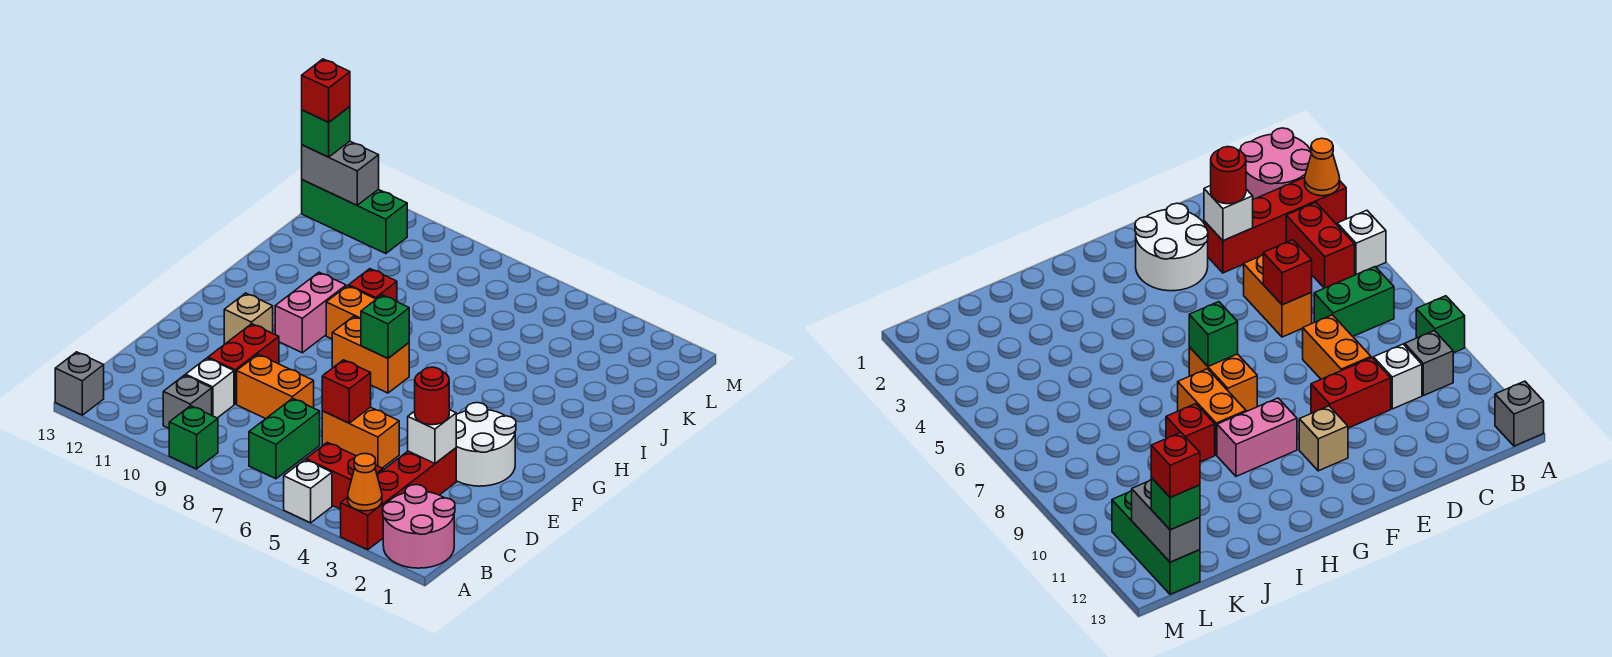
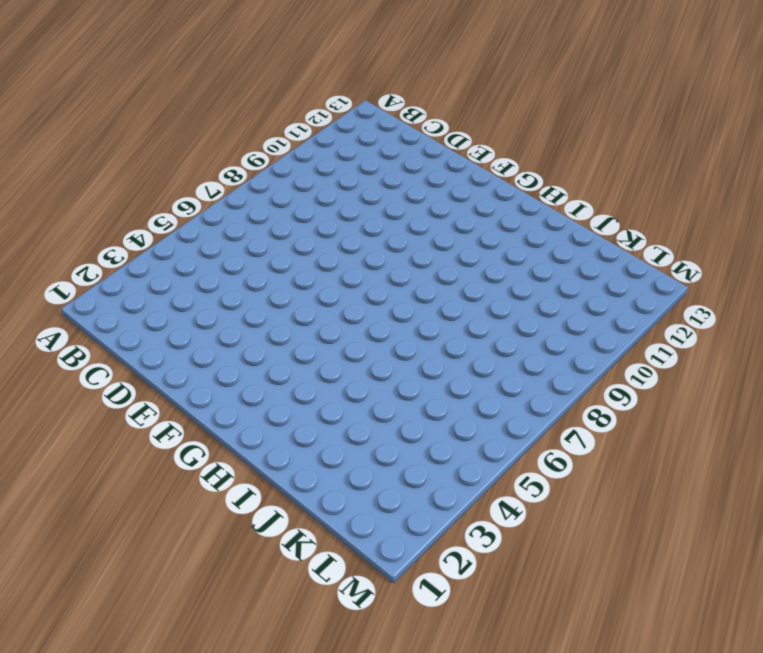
none -> pink 2x2 round brick [383,485,455,568]
none -> red 1x4 brick [341,448,456,550]
none -> white 1x1 brick [284,460,332,523]

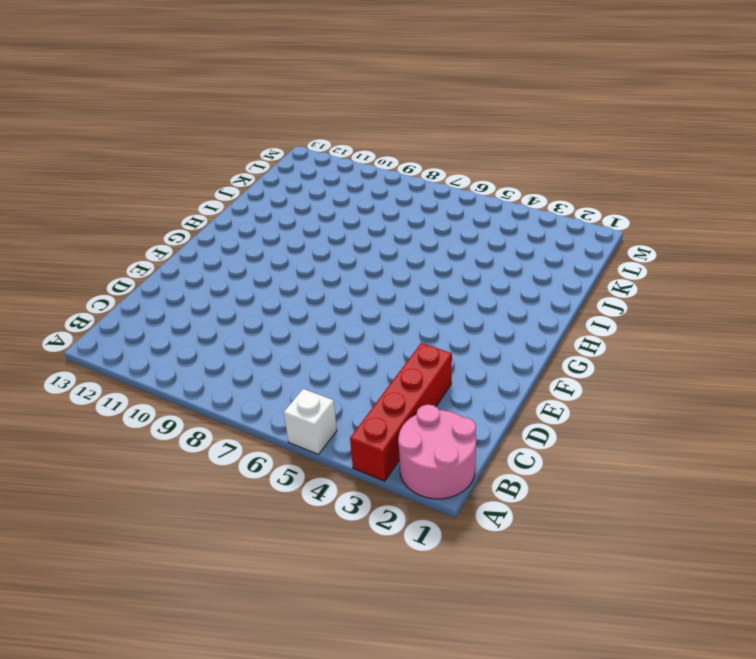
none -> green 1x1 brick [169,406,218,469]
none -> grey 1x1 brick [55,352,104,415]
none -> red 1x2 brick [306,442,383,509]

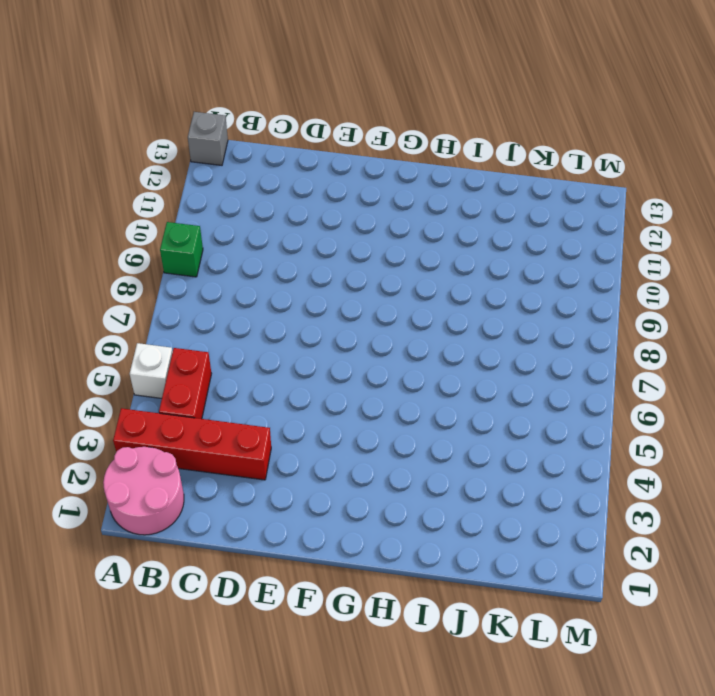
none -> green 1x2 brick [249,398,320,479]
none -> grey 1x1 brick [163,375,212,428]
none -> white 1x1 brick [186,358,234,418]

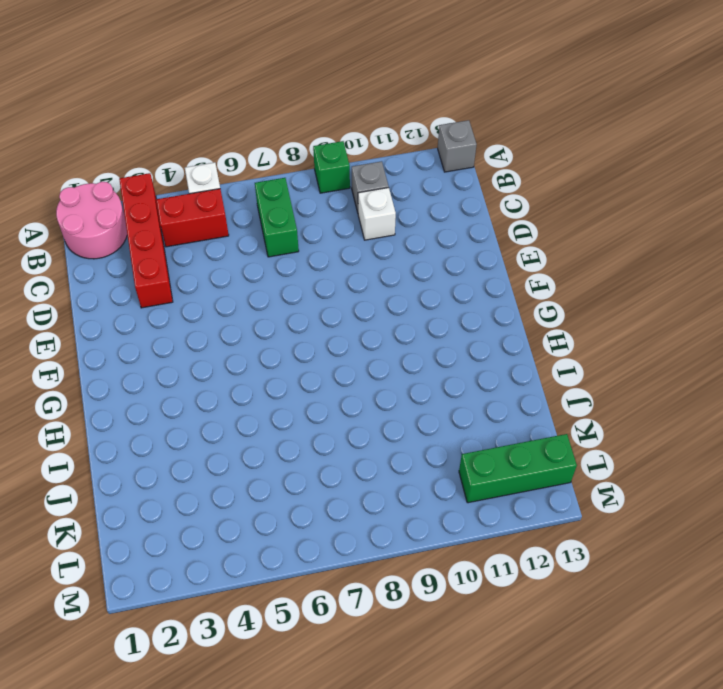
none -> orange 1x2 brick [322,407,399,468]
none -> orange 1x2 brick [237,354,314,419]
none -> red 1x2 brick [208,324,279,404]

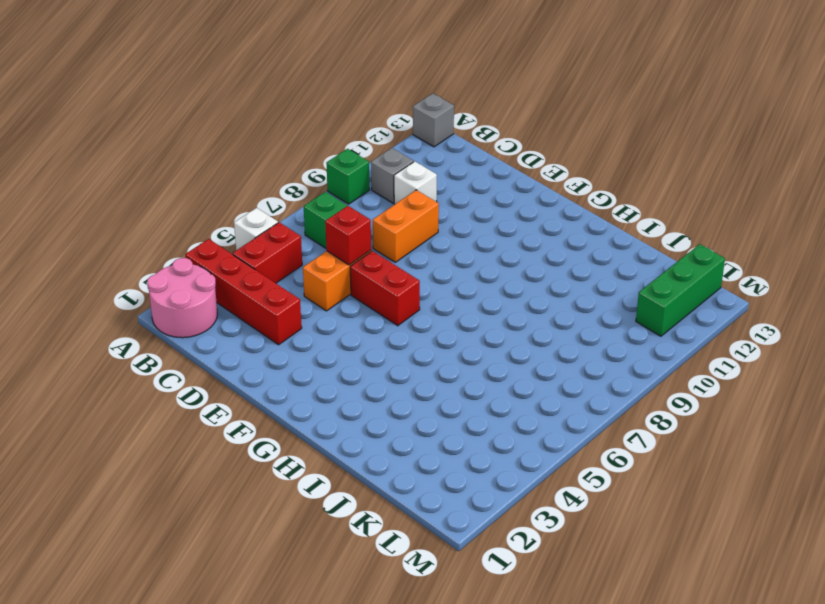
red 1x2 brick [350,251,420,326] -> red 1x2 brick moved to [208,324,279,404]
none -> white 2x2 round brick [456,403,516,486]
none -> tan 1x1 brick [224,293,273,344]
none -> orange 1x2 brick [332,316,409,393]

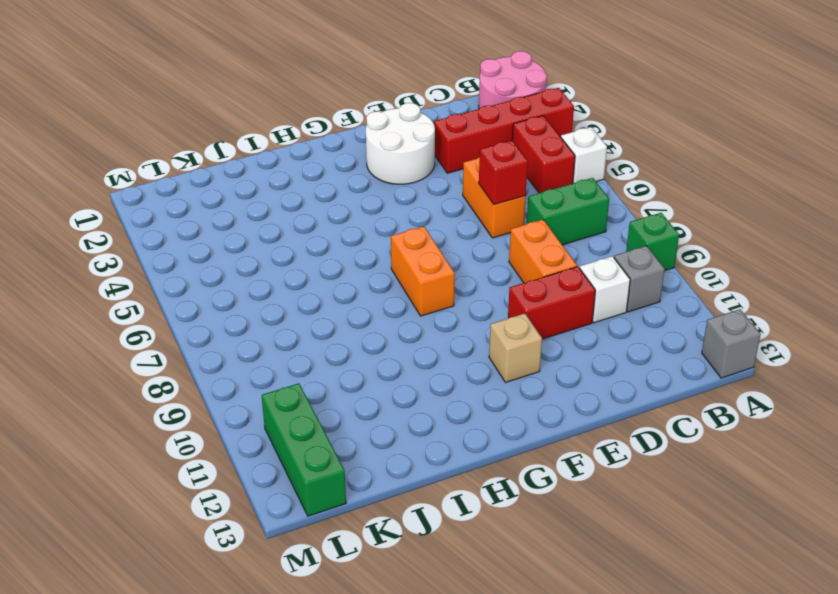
none -> pink 1x2 brick [275,272,346,353]
none -> orange 1x2 brick [326,286,376,339]
none -> red 1x1 brick [349,269,397,302]

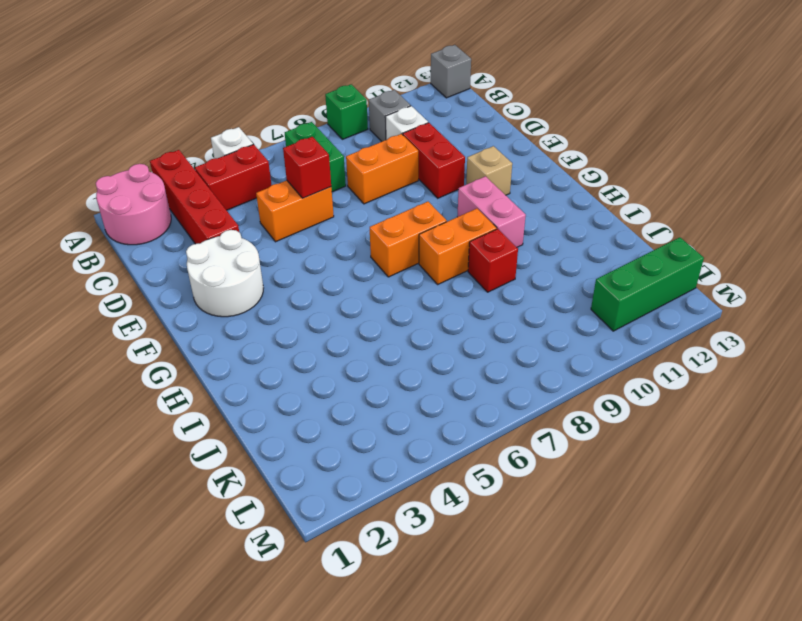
none -> orange 1x1 cone [348,454,382,511]
none -> white 1x1 brick [408,410,456,463]
none -> green 1x1 brick [361,295,409,358]

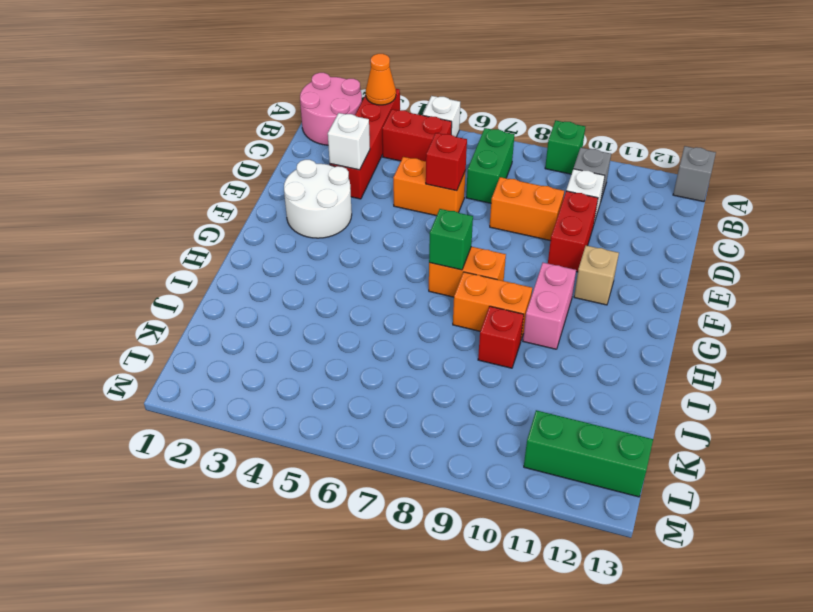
none -> grey 1x2 brick [302,141,379,205]
none -> red 1x1 round brick [415,367,449,425]
none -> green 1x1 brick [302,107,350,157]

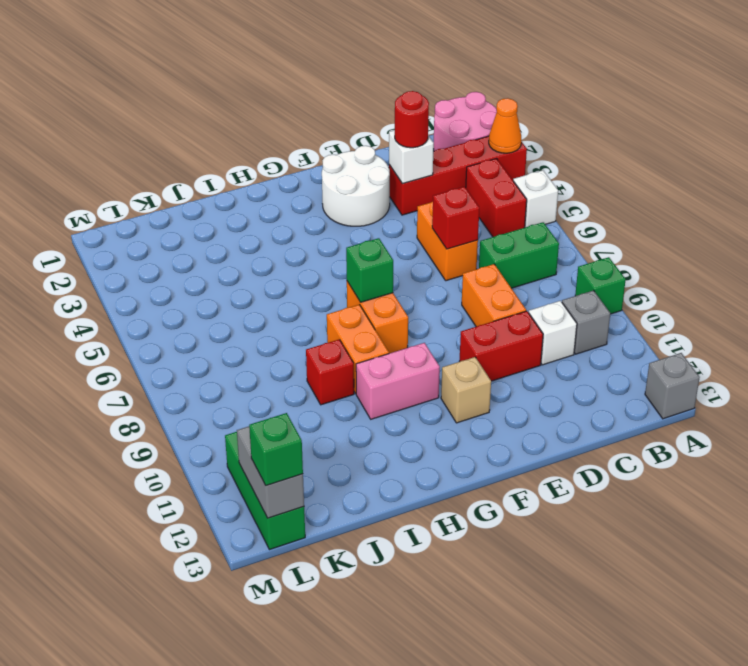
none -> red 1x1 brick [302,59,350,122]

